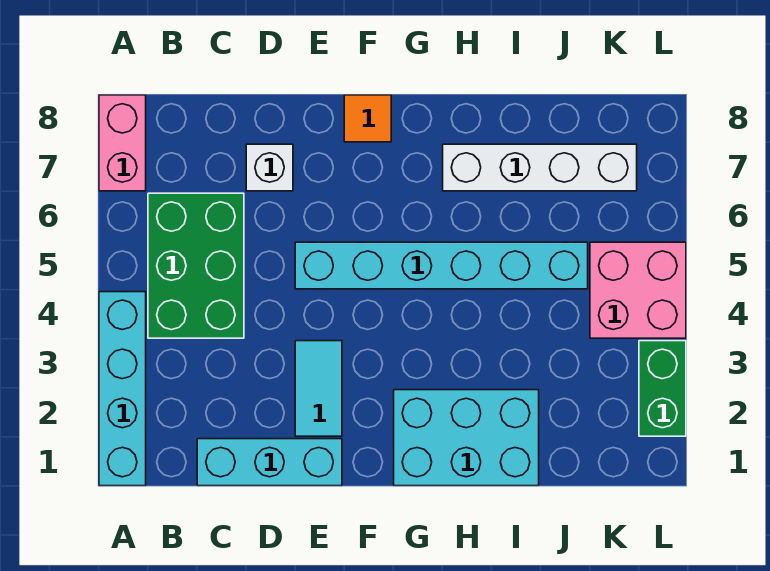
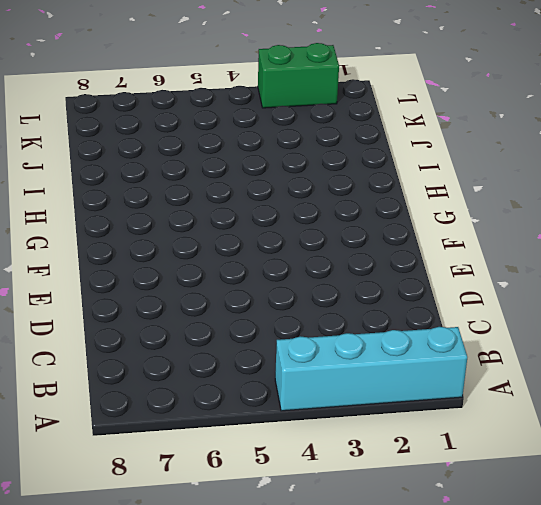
none -> pink 1x2 brick [99,95,146,191]
none -> green 2x3 brick [148,193,244,338]
none -> cyan 1x3 brick [197,439,342,486]

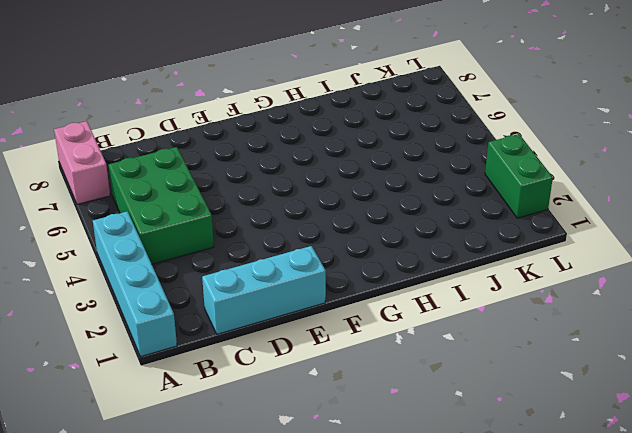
none -> white 1x1 brick [246,144,293,191]
none -> cyan 1x2 tile [295,341,342,436]
none -> cyan 1x6 brick [295,242,588,289]

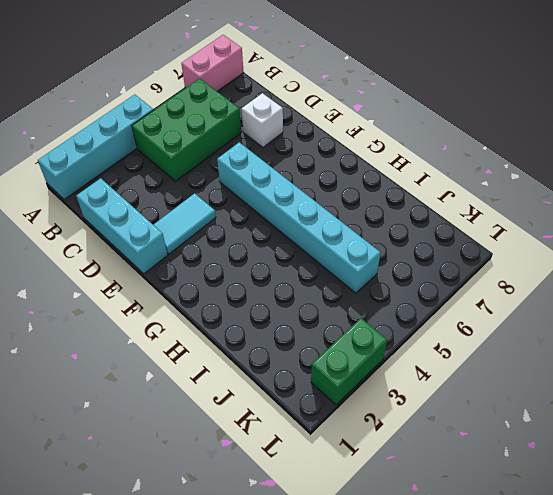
none -> orange 1x1 tile [344,95,391,142]
none -> cyan 2x3 brick [394,390,539,486]
none -> white 1x4 brick [443,144,637,191]

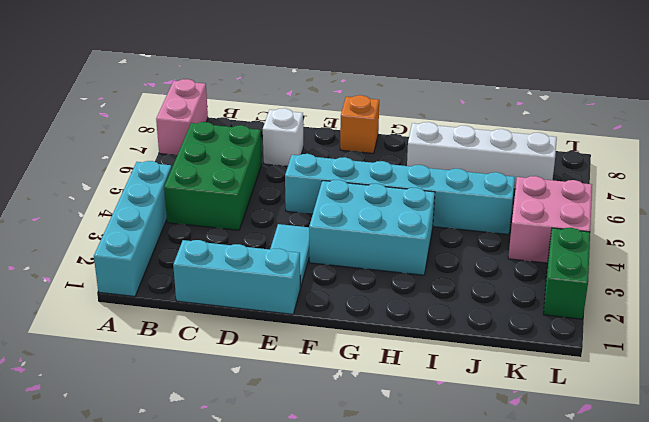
cyan 2x3 brick [309,180,435,275] -> cyan 2x3 brick moved to [394,390,539,486]
orange 1x1 brick [340,95,379,153] -> orange 1x1 tile [344,95,391,142]

